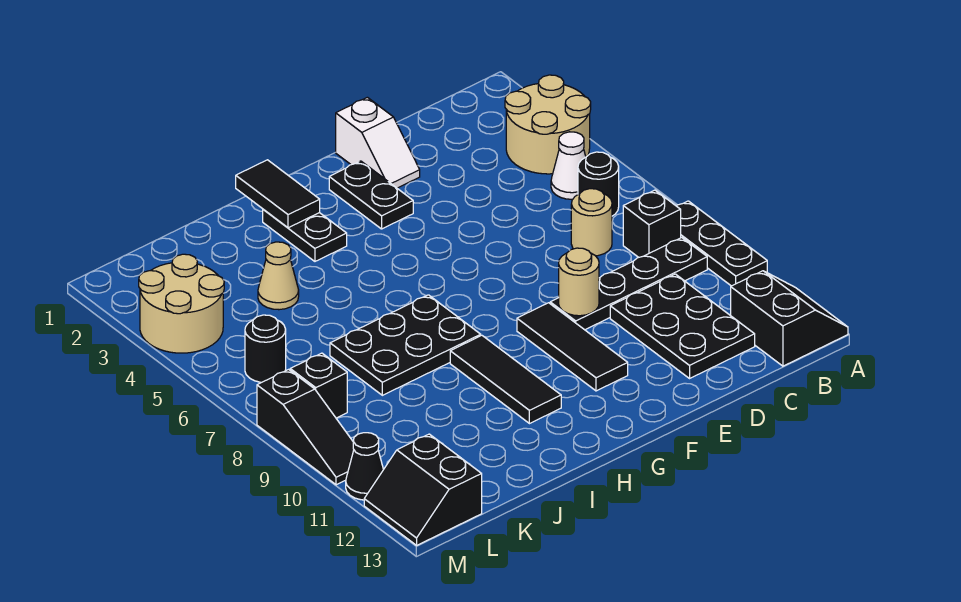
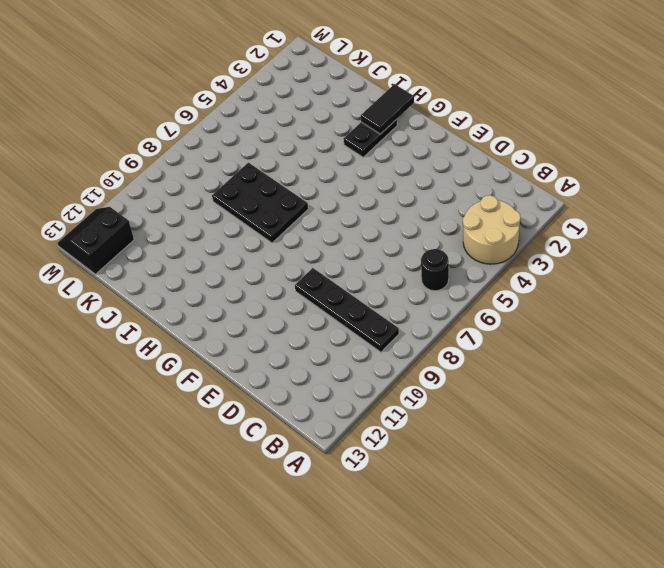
none -> black 1x3 plate [677,201,767,286]
none -> black 2x2 slope [731,271,848,366]
none -> white 1x1 cone [551,132,586,199]

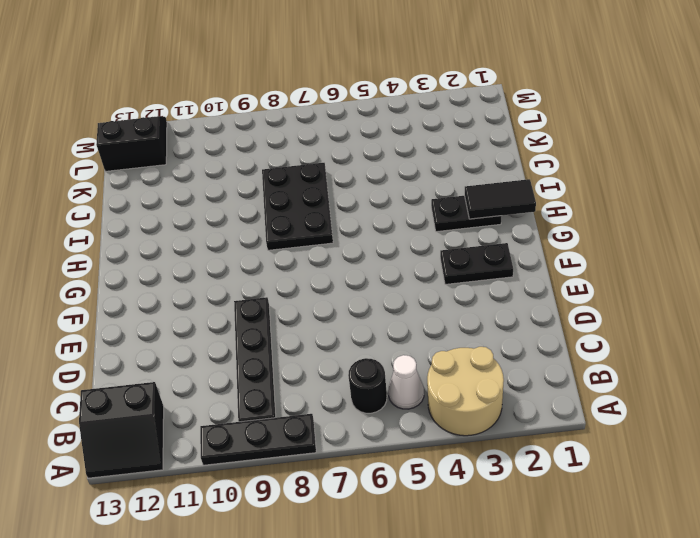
none -> black 1x1 brick [623,190,681,257]
none -> tan 1x1 round brick [571,189,612,256]
none -> black 2x3 plate [610,274,755,378]

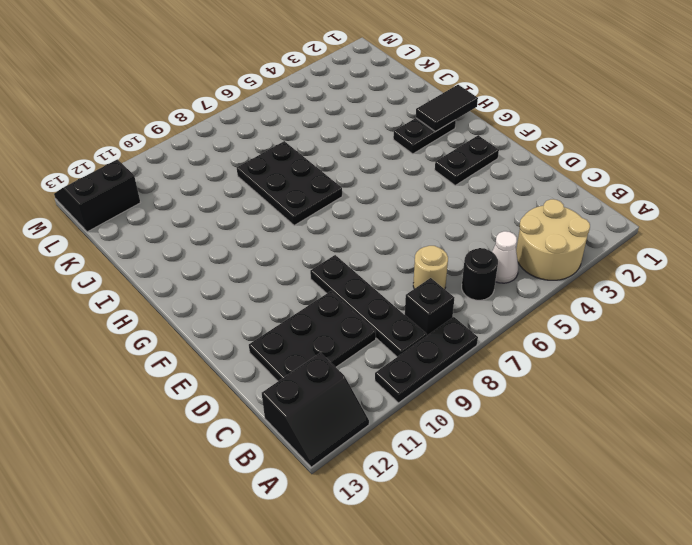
none -> white 1x2 slope [336,97,420,188]
none -> black 1x3 tile [517,303,628,391]
none -> black 1x3 tile [450,335,561,424]

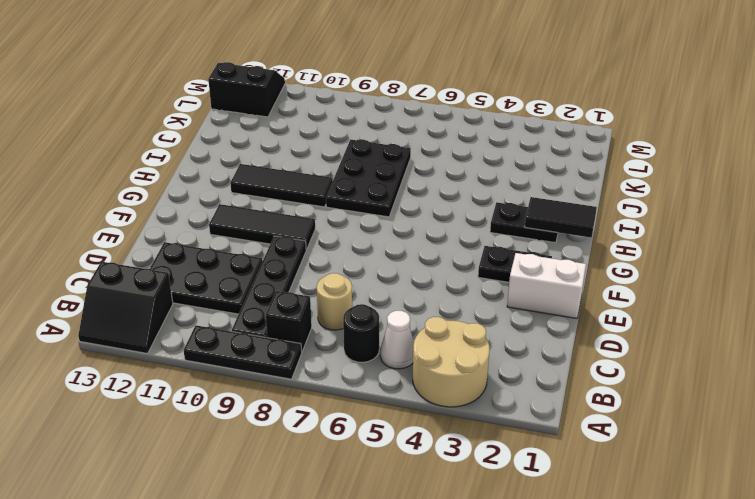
white 1x2 brick [507,253,586,318] -> white 1x2 slope [336,97,420,188]
none -> tan 1x1 cone [258,242,299,310]
none -> tan 2x2 round brick [139,254,224,353]
none -> black 1x1 round brick [245,315,286,382]

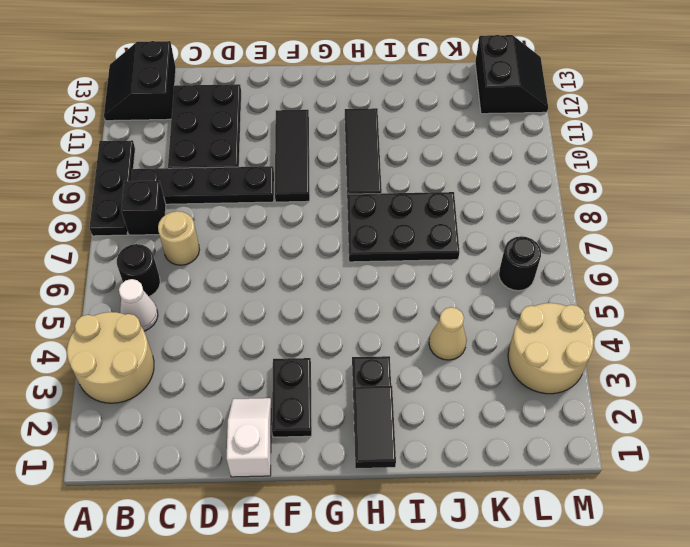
none -> black 1x1 brick [290,353,347,418]
none -> black 1x3 slope [257,369,354,485]
none -> black 1x1 cone [346,433,383,500]

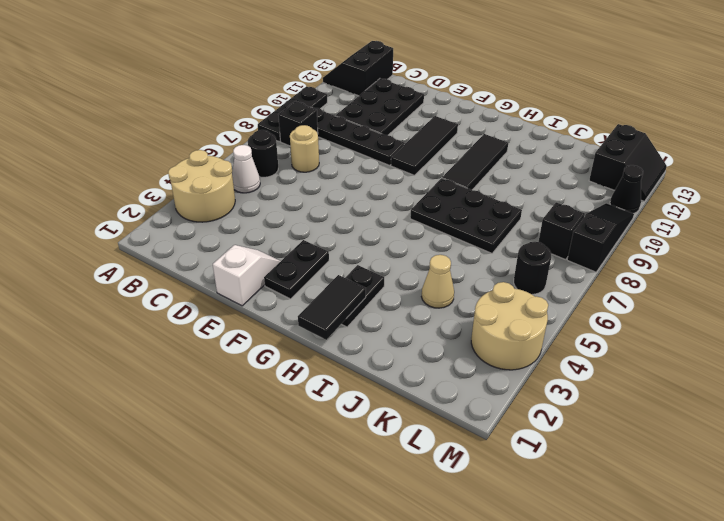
none -> tan 1x1 round brick [559,248,599,316]

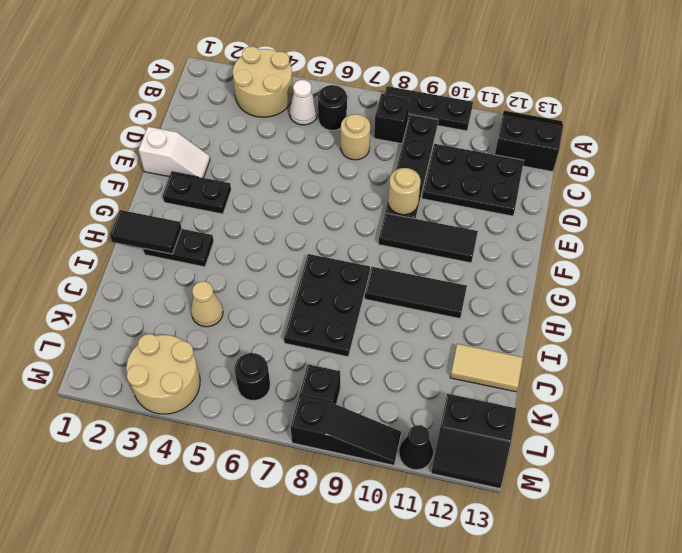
tan 1x2 tile [450,344,523,392] -> none

